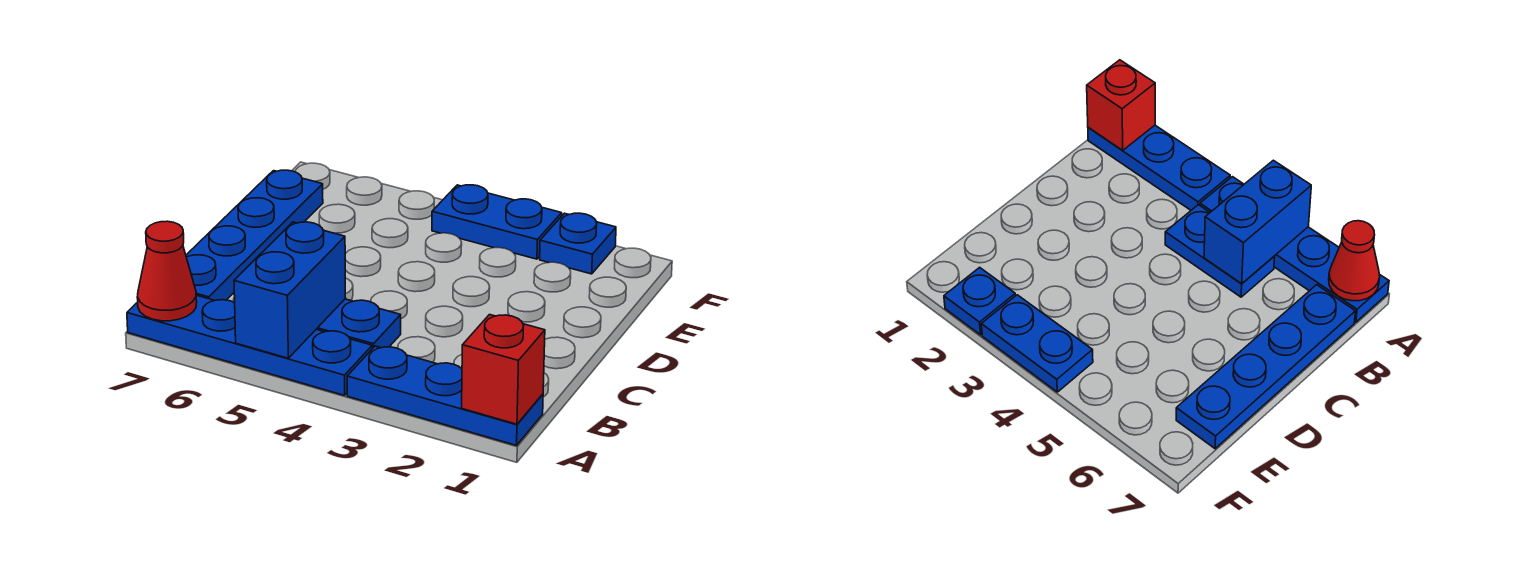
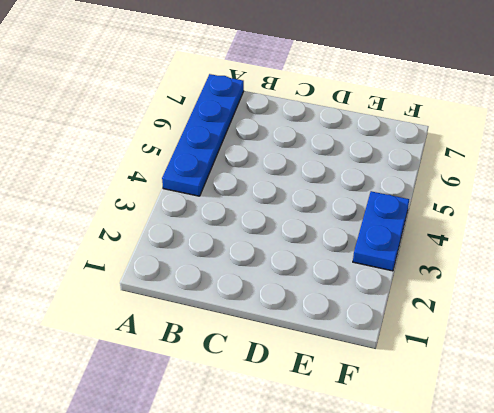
none -> blue 1x3 plate [347,346,543,446]
none -> blue 1x2 plate [317,299,401,349]

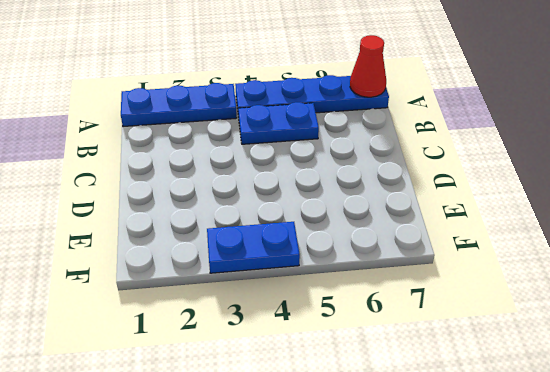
none -> blue 1x4 plate [186,170,323,301]
none -> blue 1x1 plate [540,213,616,274]

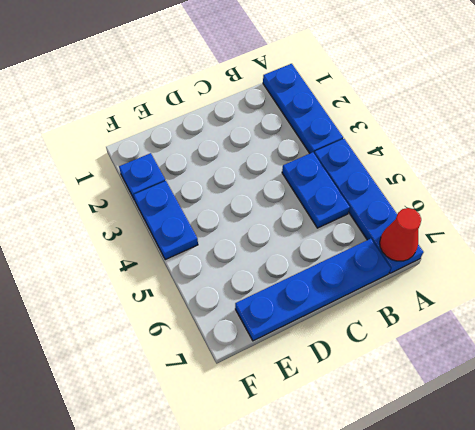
none -> red 1x1 brick [462,315,545,424]
none -> blue 1x2 brick [234,222,345,358]

